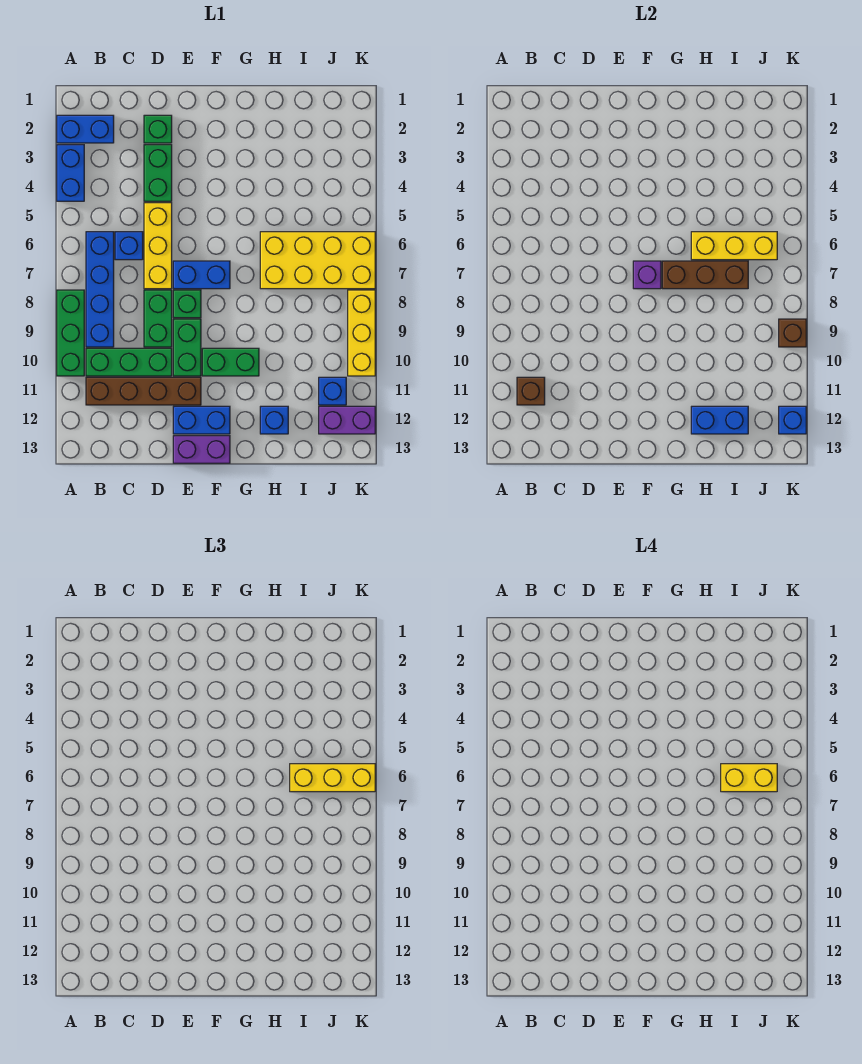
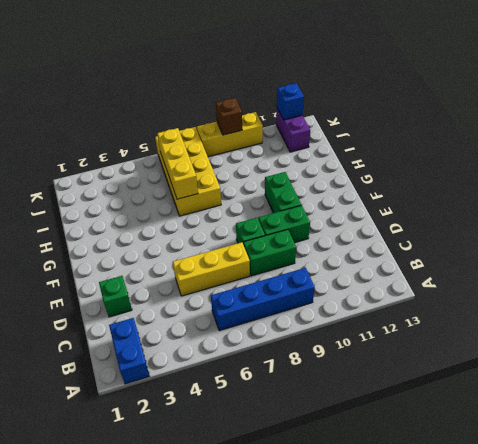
none -> blue 1x2 brick [57,145,84,201]
none -> green 1x3 brick [57,290,84,376]
none -> green 1x3 brick [86,348,172,376]
none -> brown 1x4 brick [86,377,201,405]

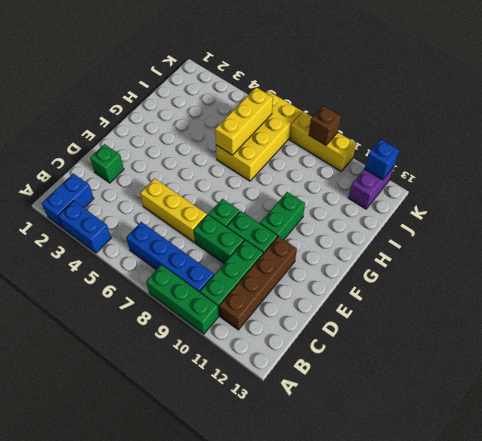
none -> blue 1x1 brick [115,232,143,260]
none -> green 1x2 brick [144,145,172,201]
none -> blue 1x2 brick [173,261,230,289]
none -> blue 1x2 brick [173,406,230,434]

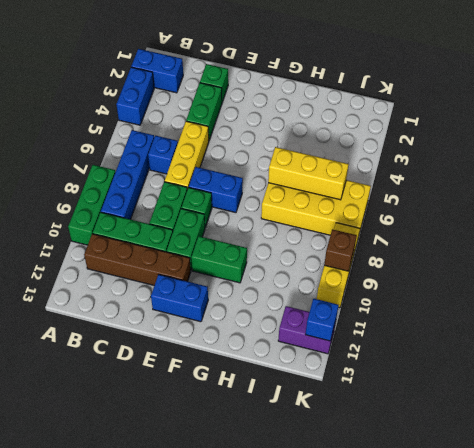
none -> purple 1x2 brick [173,436,230,463]
none -> blue 1x1 brick [260,406,288,434]
none -> blue 1x1 brick [319,377,346,405]
none -> brown 1x1 brick [517,377,545,405]

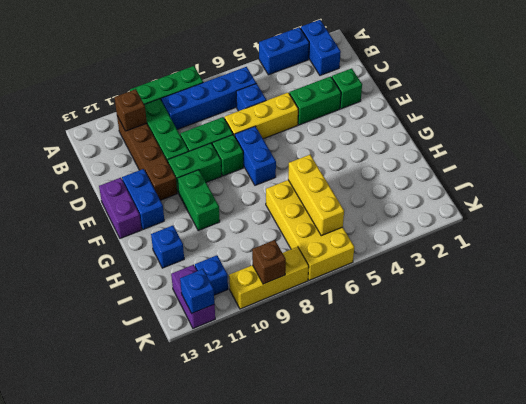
none -> purple 1x1 brick [633,261,661,289]
none -> brown 1x3 brick [662,261,748,289]
none -> blue 1x2 brick [691,406,748,434]
none -> yellow 1x3 brick [290,764,375,792]

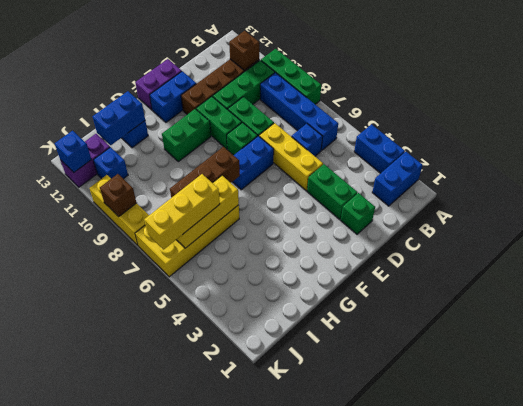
none -> purple 1x1 brick [633,261,661,289]
none -> yellow 1x2 brick [721,764,777,792]

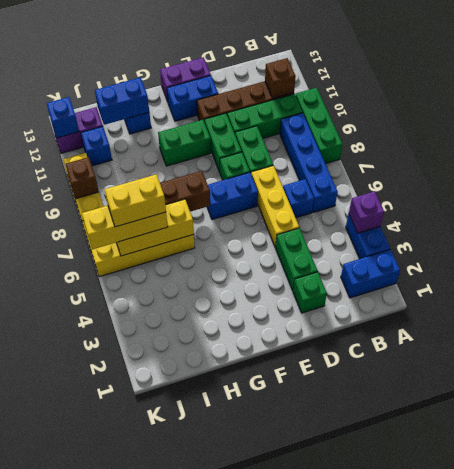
purple 1x1 brick [349,191,384,233] -> purple 1x1 brick moved to [633,261,661,289]

